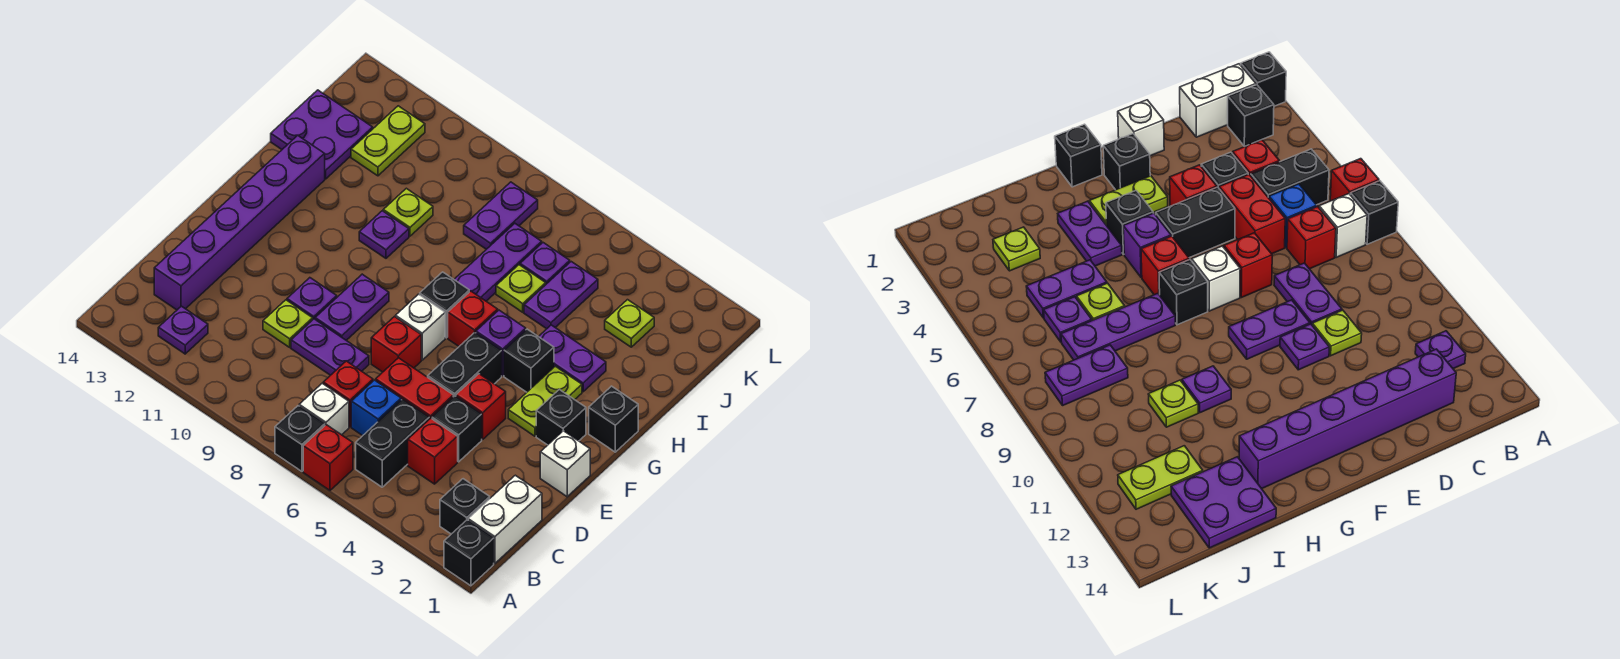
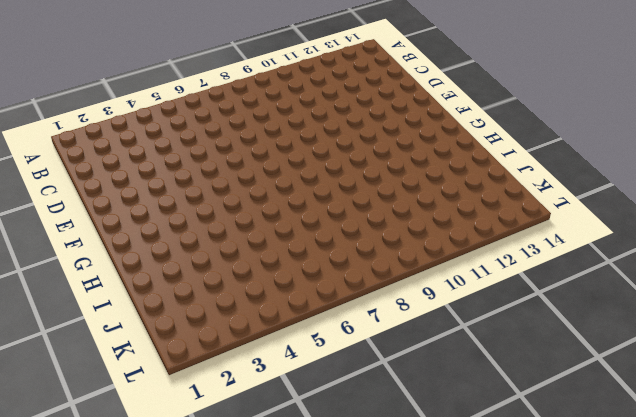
none -> black 1x1 brick [444,520,494,586]
none -> red 1x1 brick [303,425,353,490]
none -> black 1x1 brick [275,406,325,471]
none -> white 1x2 brick [468,475,542,563]

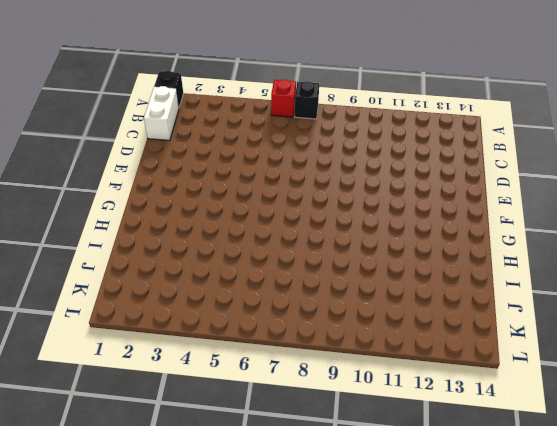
none -> black 1x1 brick [440,479,490,534]
none -> black 1x2 brick [356,399,429,487]
none -> white 1x1 brick [299,383,349,435]
none -> purple 1x1 plate [158,306,208,354]

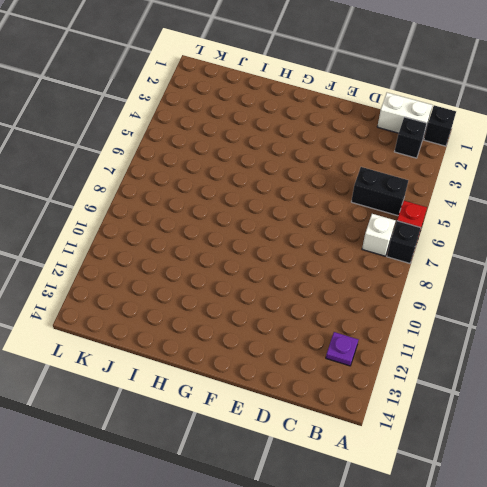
none -> red 1x1 brick [408,418,458,484]
none -> blue 1x1 brick [351,380,401,436]
none -> red 1x1 brick [323,361,373,427]
none -> purple 1x6 brick [154,135,325,310]

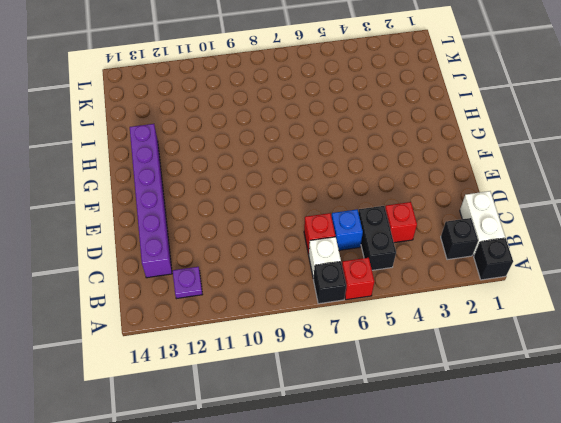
none -> black 1x1 brick [432,396,482,462]
none -> red 1x2 brick [376,358,453,419]
none -> purple 1x2 plate [291,319,369,375]
none -> lime 1x1 plate [263,300,313,347]

